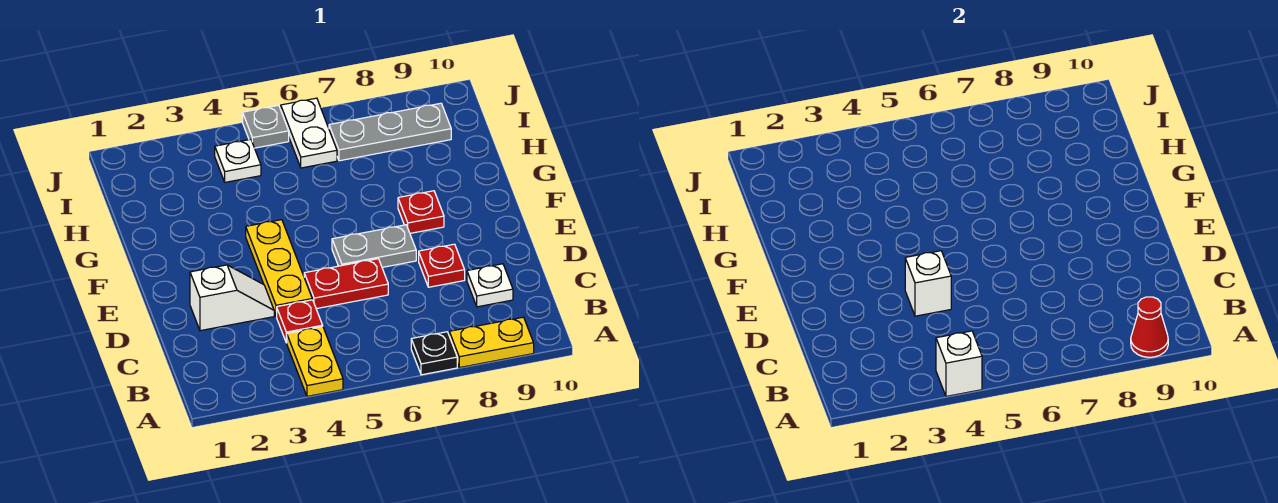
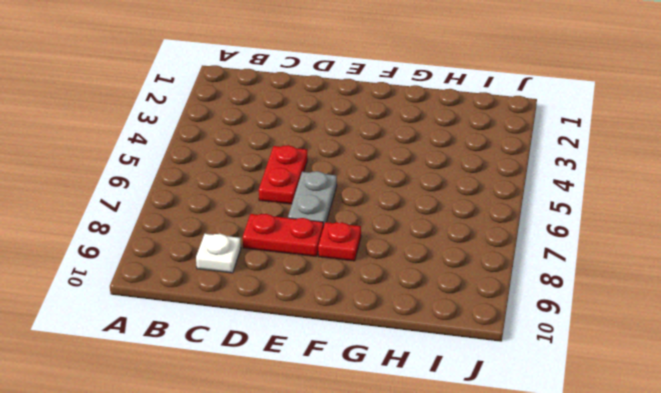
red 1x2 plate [243,214,323,257] -> red 1x1 plate [419,244,465,287]
none -> yellow 1x2 plate [287,327,343,396]
none -> black 1x1 plate [411,332,457,375]
none -> yellow 1x2 plate [449,317,534,368]

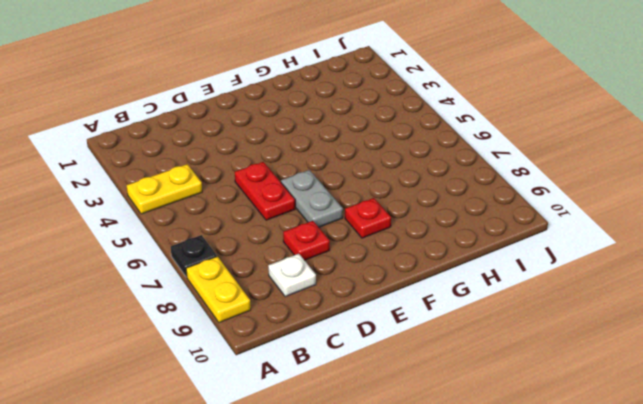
none -> red 1x1 plate [277,300,323,343]
none -> white 1x2 slope [190,265,274,331]
none -> yellow 1x3 plate [246,220,312,316]

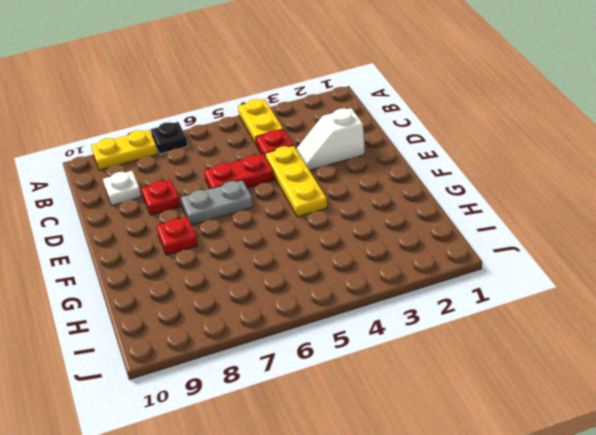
none -> white 1x1 plate [215,139,261,182]
none -> white 1x2 plate [281,98,337,168]
none -> grey 1x3 plate [329,103,451,161]

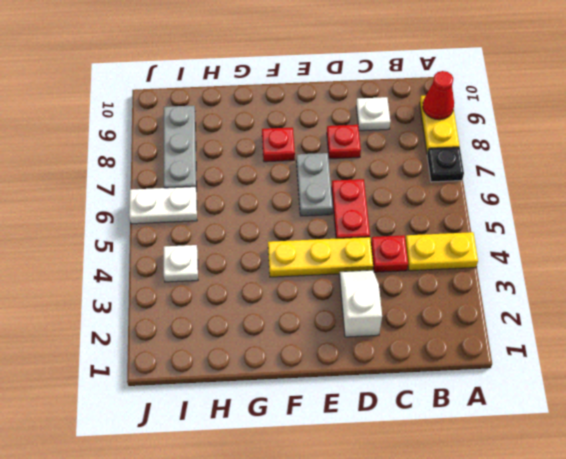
none -> grey 1x1 plate [243,105,289,148]
none -> white 1x1 brick [936,331,982,396]
none -> white 1x1 brick [905,251,951,316]

